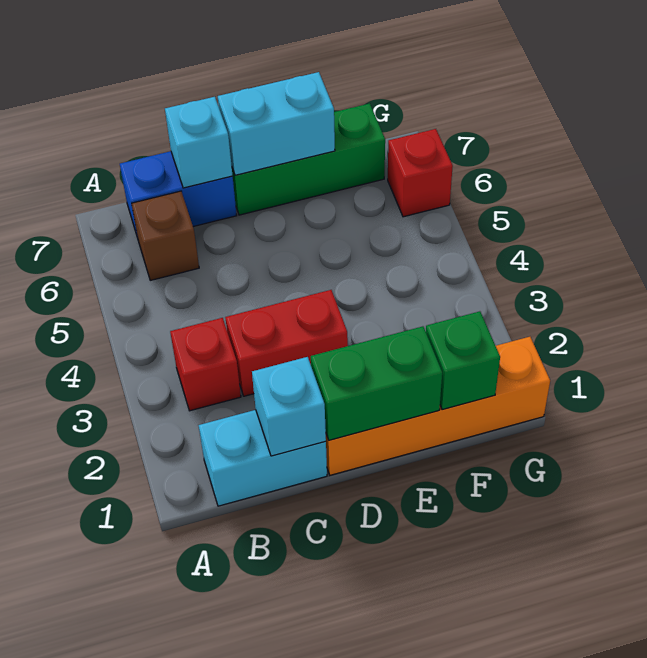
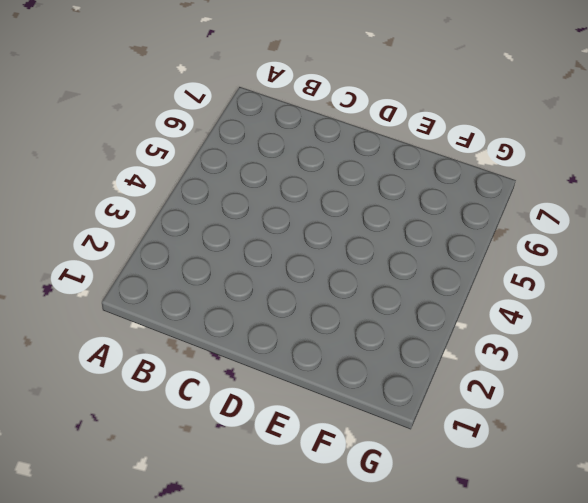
none -> cyan 1x2 brick [199,410,327,506]
none -> red 1x1 brick [170,318,241,411]
none -> brown 1x1 brick [132,191,199,280]

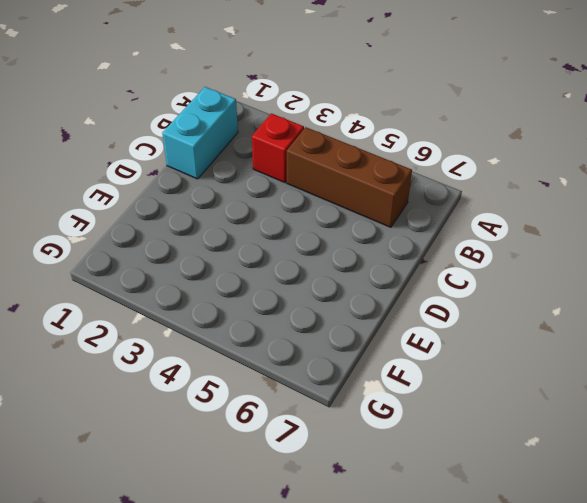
brown 1x3 brick [287,127,412,227] -> brown 1x1 brick [132,191,199,280]
none -> blue 1x2 brick [120,151,237,238]
none -> red 1x2 brick [225,290,348,396]
none -> orange 1x4 brick [326,337,550,475]

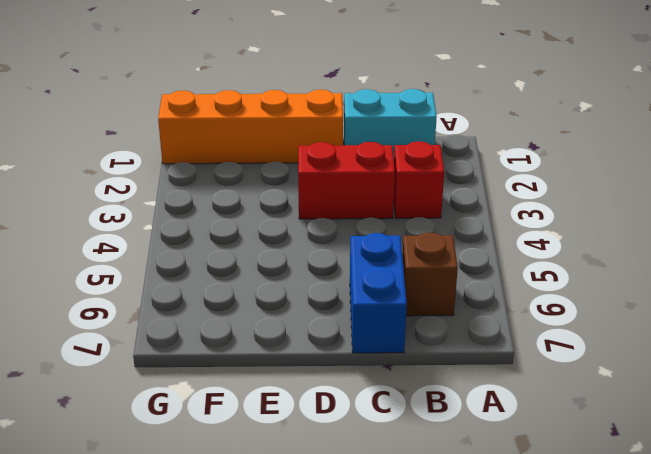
blue 1x2 brick [350,233,407,353] -> blue 1x2 brick turned to [120,151,237,238]
none -> green 1x3 brick [232,103,385,215]
none -> red 1x1 brick [388,129,453,217]
none -> cyan 1x1 brick [252,357,326,456]

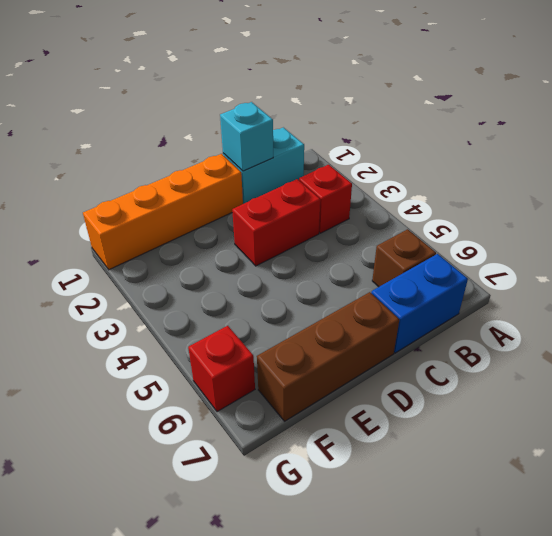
brown 1x3 brick [257,292,399,421] -> green 1x3 brick [232,103,385,215]
none -> cyan 1x1 brick [165,97,233,188]
none -> green 1x2 brick [311,326,442,440]
none -> cyan 1x2 brick [218,72,335,175]

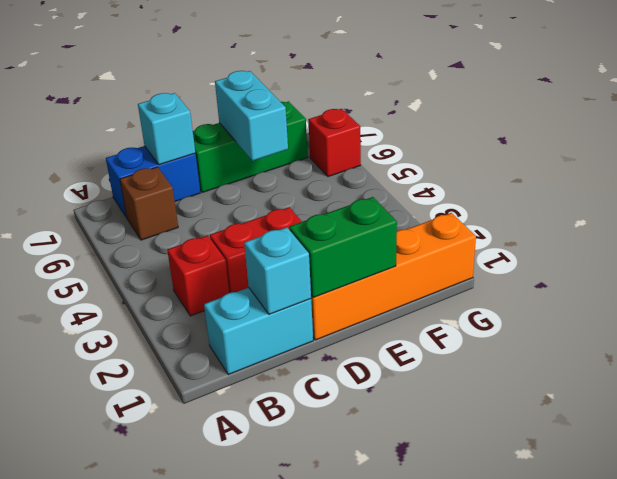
cyan 1x2 brick [215,71,288,161] -> cyan 1x2 brick turned to [218,72,335,175]
none -> green 1x1 brick [426,311,500,410]

